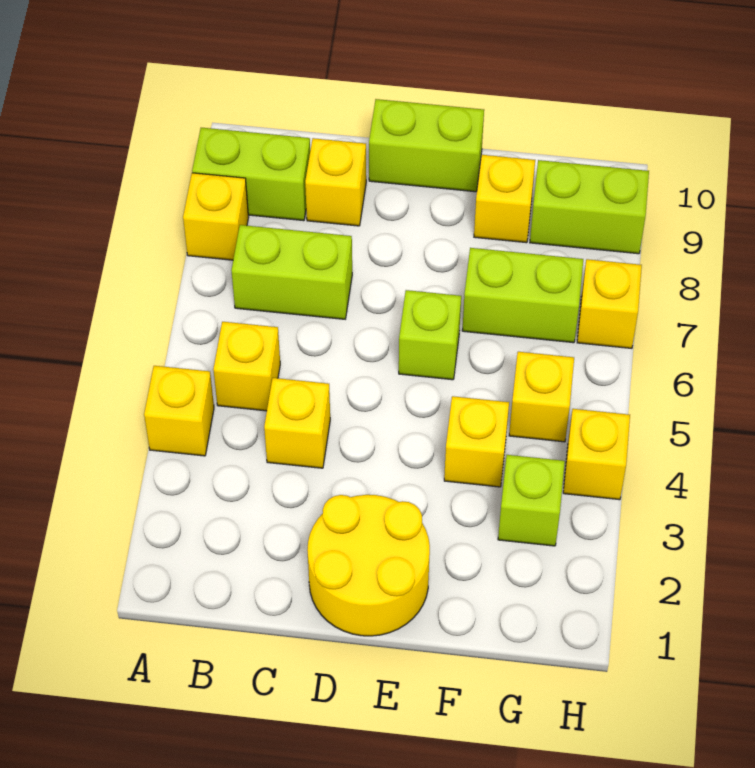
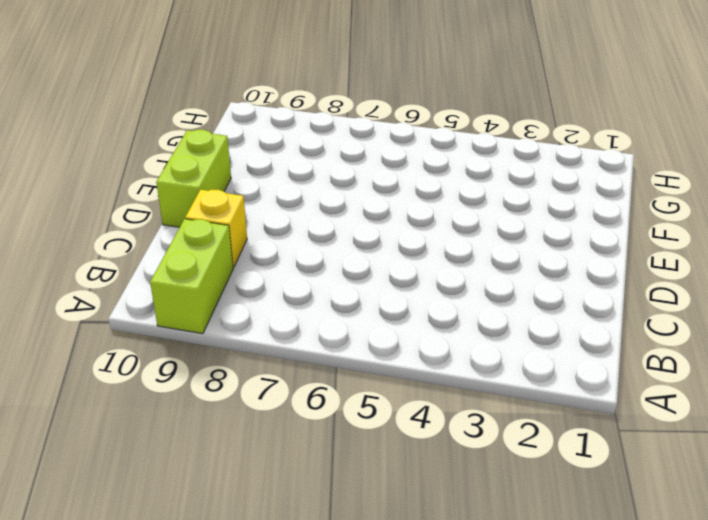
none -> yellow 1x1 brick [144,366,214,456]
none -> yellow 1x1 brick [183,173,249,260]
none -> yellow 1x1 brick [213,322,280,411]

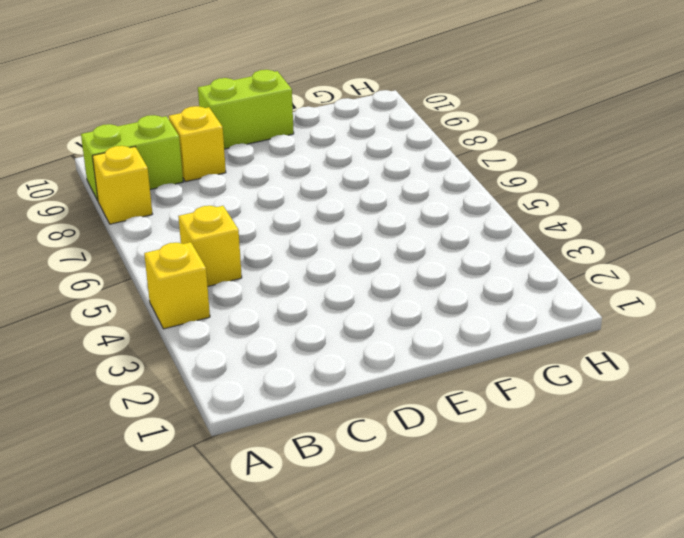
none -> lime 1x2 brick [231,225,352,319]
none -> yellow 1x1 brick [264,378,330,468]
none -> yellow 2x2 round brick [307,495,430,636]

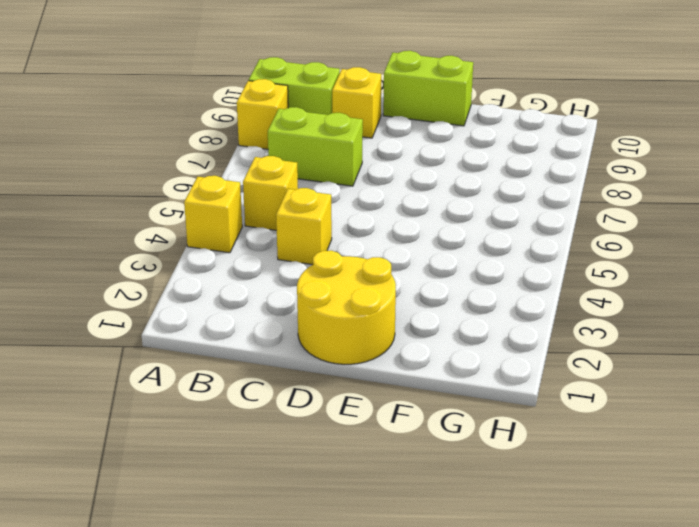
none -> lime 1x1 brick [399,290,461,380]
none -> yellow 1x1 brick [444,396,509,487]
none -> lime 1x2 brick [462,248,583,343]

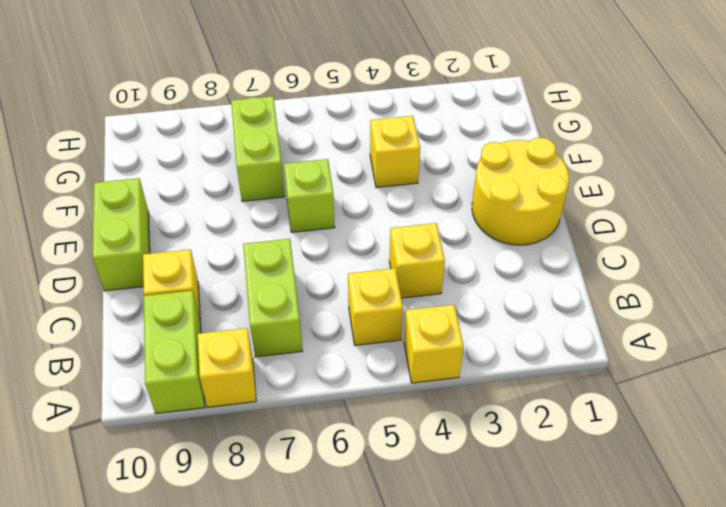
none -> yellow 1x1 brick [474,155,535,243]
none -> lime 1x1 brick [498,455,565,546]
none -> yellow 1x1 brick [509,352,574,442]

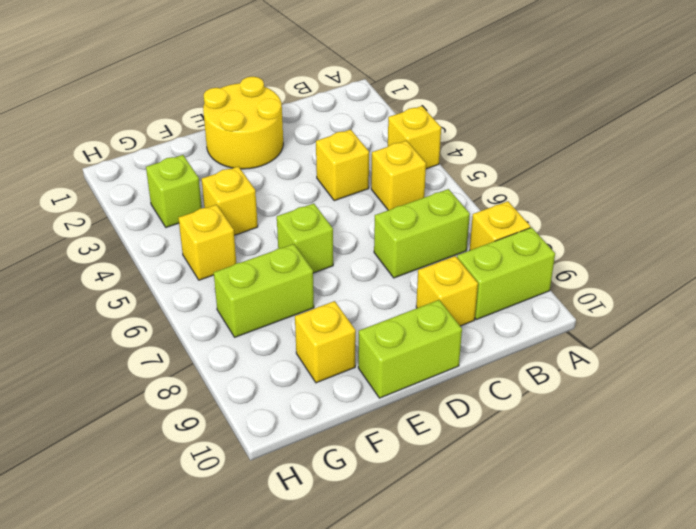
none -> lime 1x2 brick [530,160,649,254]
none -> yellow 1x1 brick [563,409,630,500]
none -> yellow 1x1 brick [577,259,642,348]

